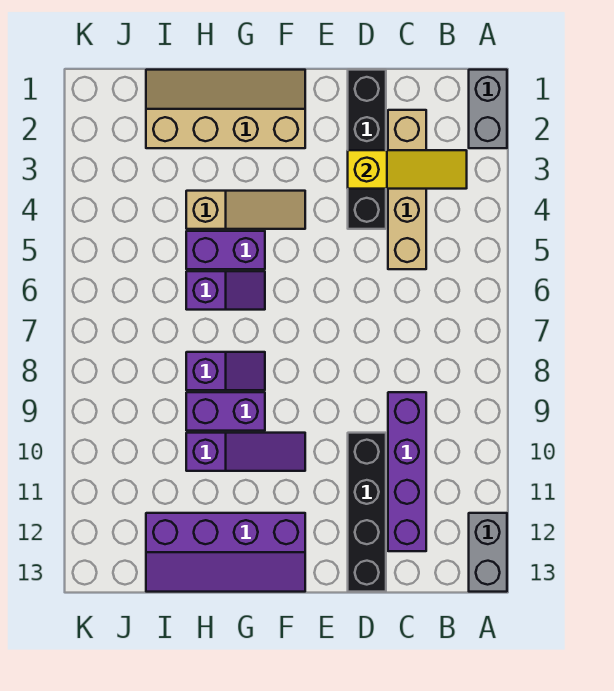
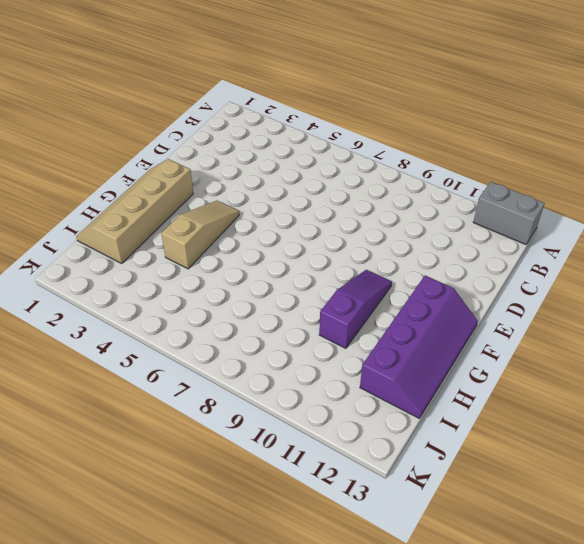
none -> grey 1x2 brick [469,70,507,148]
none -> tan 1x4 brick [388,110,426,269]
none -> purple 1x4 brick [388,392,426,551]

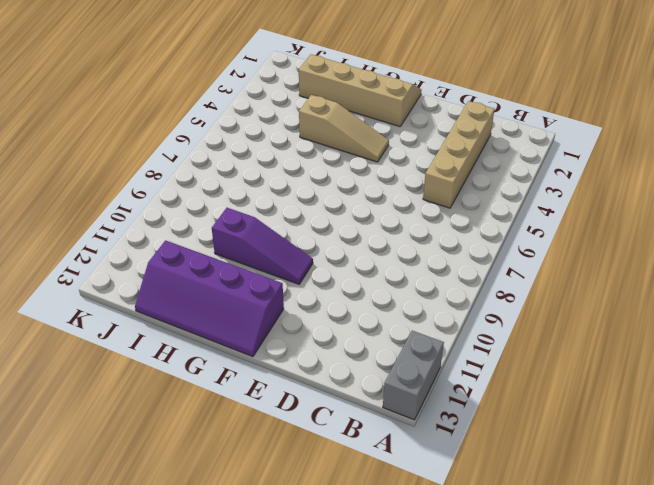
none -> grey 1x2 brick [469,70,507,148]
none -> purple 1x4 brick [388,392,426,551]
none -> black 1x4 brick [348,70,386,229]

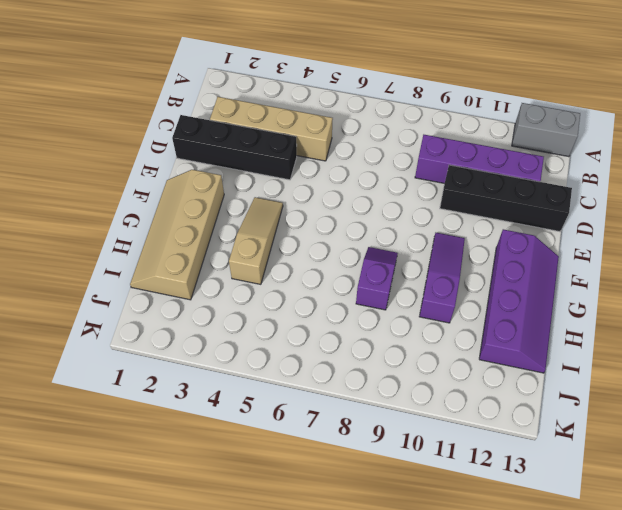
none -> grey 1x2 brick [469,70,507,148]
none -> purple 1x2 brick [186,231,265,269]
none -> purple 1x2 slope [186,271,265,310]

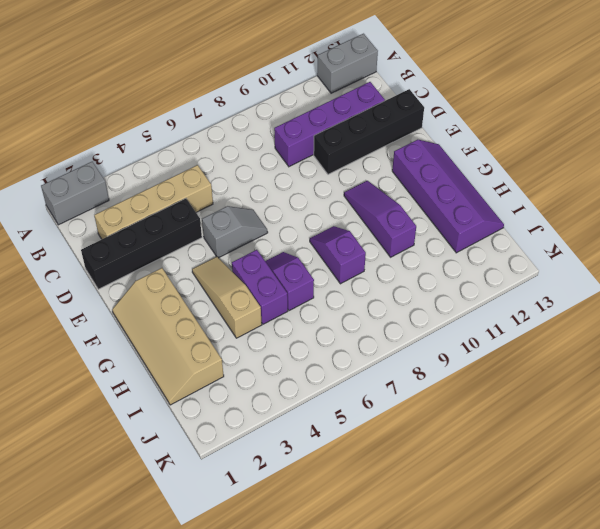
grey 1x2 slope [202,206,268,258] -> none
none -> purple 1x2 brick [186,392,265,431]
none -> yellow 1x3 slope [348,150,467,189]

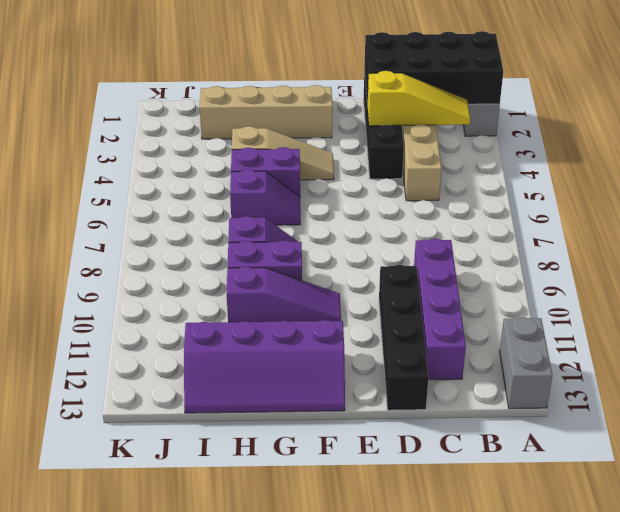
black 2x4 brick [364,31,503,105] -> none

